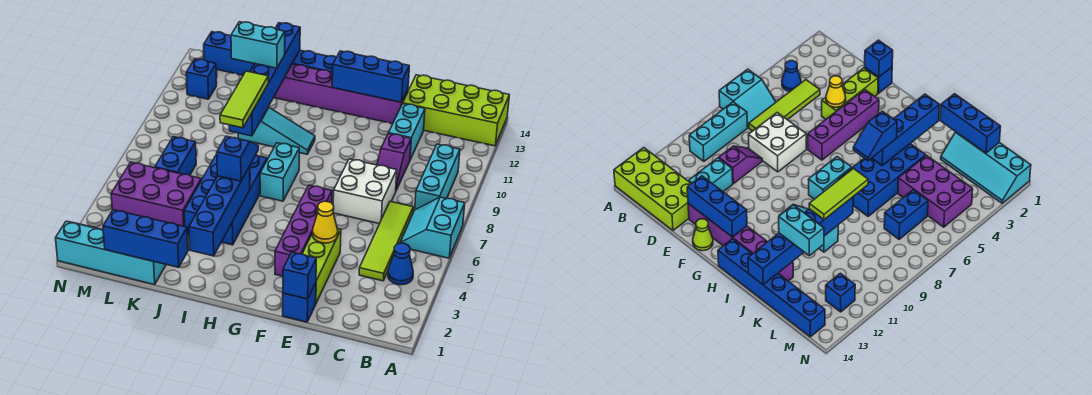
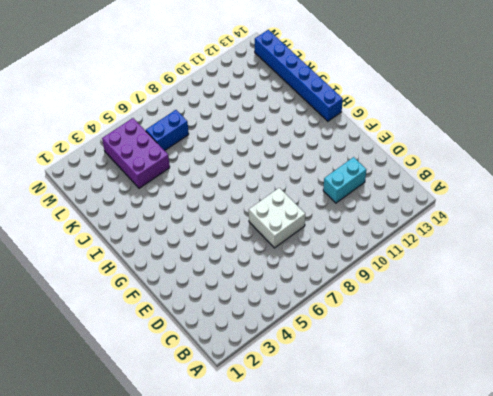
none -> cyan 2x2 slope [400,197,465,258]
none -> lime 2x4 brick [403,75,509,146]
none -> blue 1x1 cone [388,243,413,285]
none -> cyan 1x3 brick [415,144,460,210]

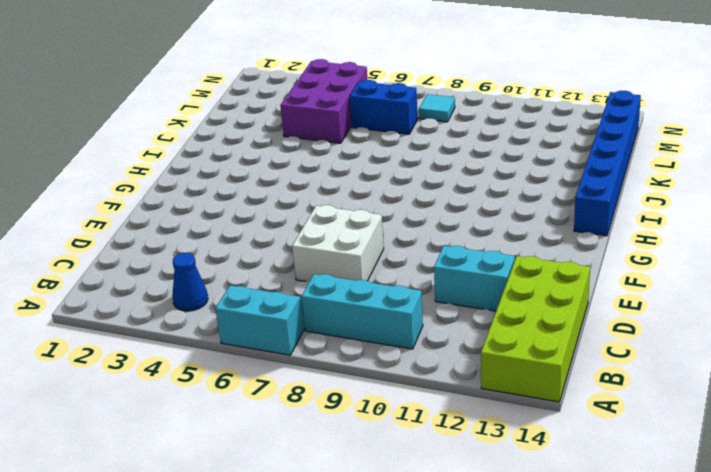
cyan 1x1 tile [419,94,455,122] -> none
none -> lime 1x4 tile [359,202,413,281]
none -> purple 1x2 slope [377,133,411,190]
none -> blue 1x1 brick [283,283,316,322]
none -> lime 1x3 brick [302,229,341,303]

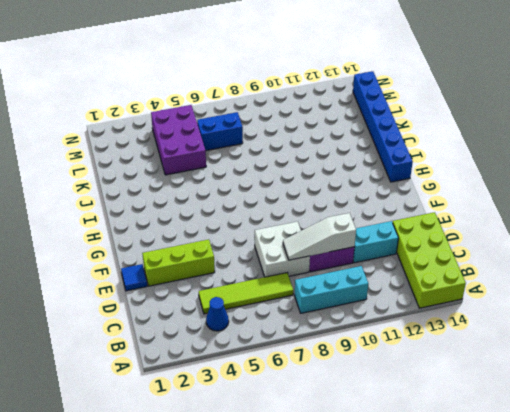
white 1x3 slope [283,213,356,260] -> none
blue 1x1 tile [121,264,147,291] -> blue 1x1 brick [283,283,316,322]
none -> cyan 2x2 slope [400,197,465,258]
none -> purple 1x6 brick [274,64,408,124]
none -> purple 1x4 brick [275,185,332,276]
none -> lime 1x1 cone [693,219,713,251]

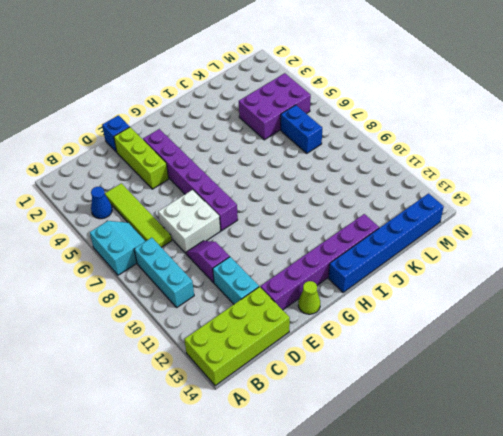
purple 1x6 brick [143,129,238,231] -> purple 1x4 brick [275,185,332,276]
none -> cyan 1x2 brick [260,143,299,201]
none -> cyan 1x3 slope [238,107,315,154]
none -> blue 2x4 brick [184,154,267,245]
none -> cyan 2x4 slope [56,221,166,285]

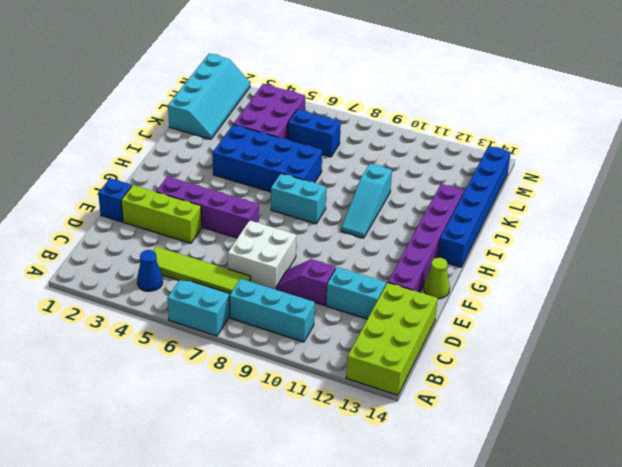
none -> blue 1x1 brick [186,59,217,99]
none -> blue 1x1 brick [283,252,316,299]
none -> yellow 1x1 cone [312,201,338,243]
none -> blue 1x3 brick [332,51,409,102]

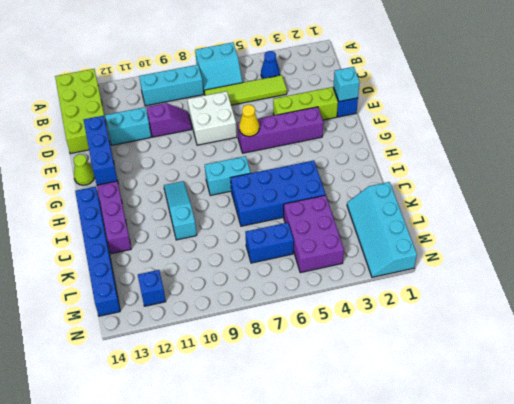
cyan 1x1 brick [334,67,360,102] -> blue 1x1 brick [283,252,316,299]
yellow 1x1 cone [239,105,259,136] -> yellow 1x1 cone moved to [312,201,338,243]
none -> blue 1x4 brick [189,167,250,256]
none -> blue 1x3 brick [103,210,188,267]
none -> blue 1x6 brick [229,23,300,136]
none -> blue 1x2 slope [217,136,258,181]

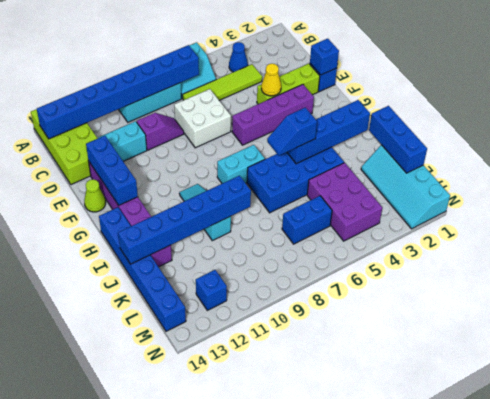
blue 1x8 brick [37,45,199,139] -> none
none -> lime 1x3 tile [220,71,268,128]
none -> cyan 1x2 brick [231,22,285,68]

